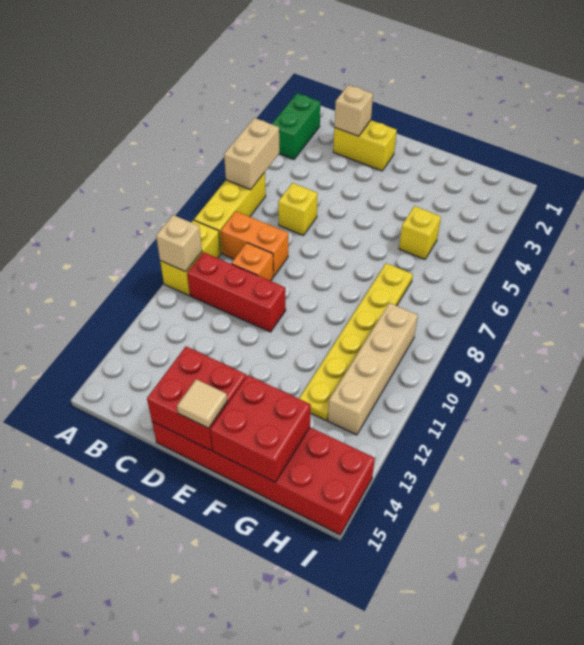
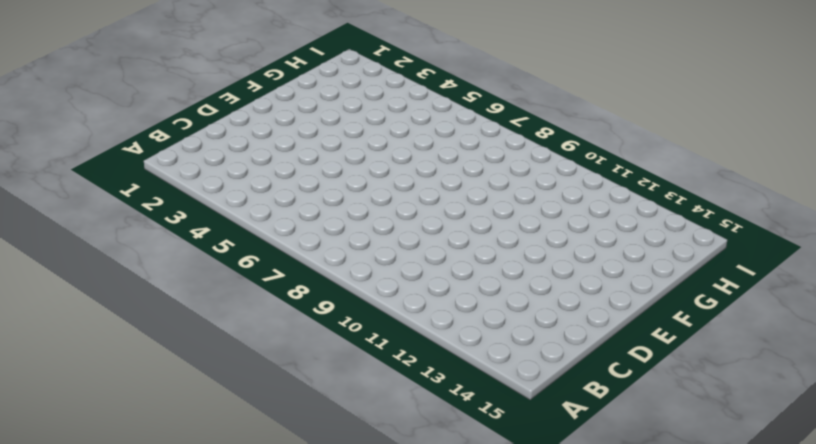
none -> green 1x2 brick [272,93,320,159]
none -> yellow 1x3 brick [194,172,266,253]
none -> yellow 1x2 brick [160,220,221,295]

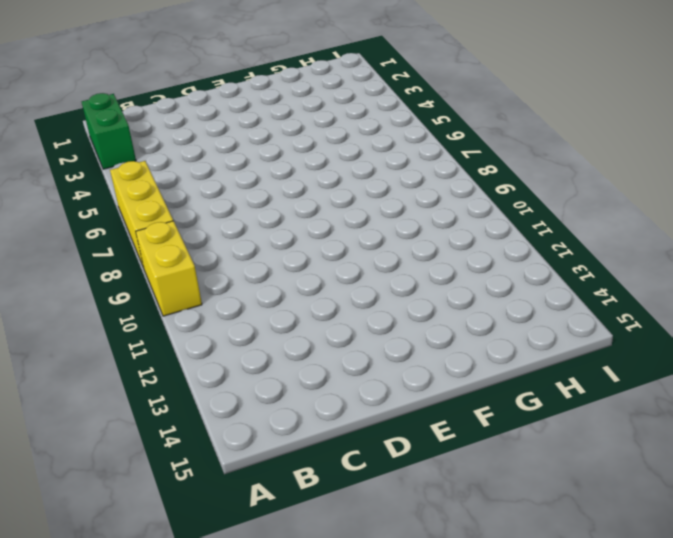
none -> orange 1x2 brick [221,211,288,276]
none -> red 1x3 brick [187,252,286,332]
none -> yellow 1x2 brick [333,120,397,171]

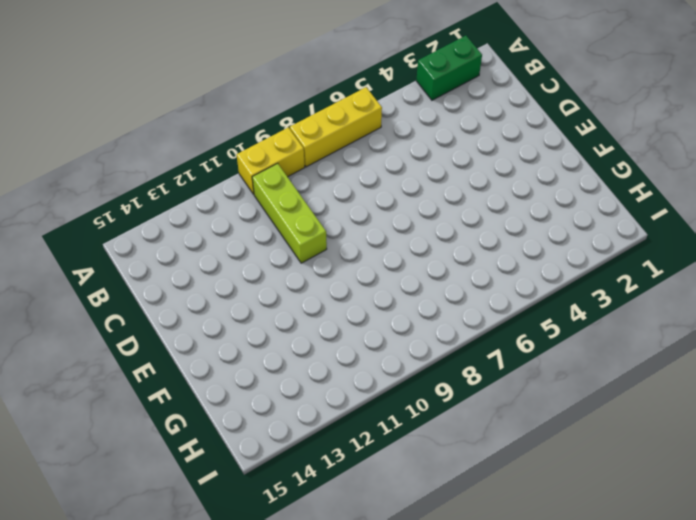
lime 1x3 brick [252,163,327,263] -> red 1x3 brick [187,252,286,332]
none -> orange 1x2 brick [221,211,288,276]
none -> yellow 1x2 brick [333,120,397,171]
none -> yellow 1x1 brick [278,183,318,236]

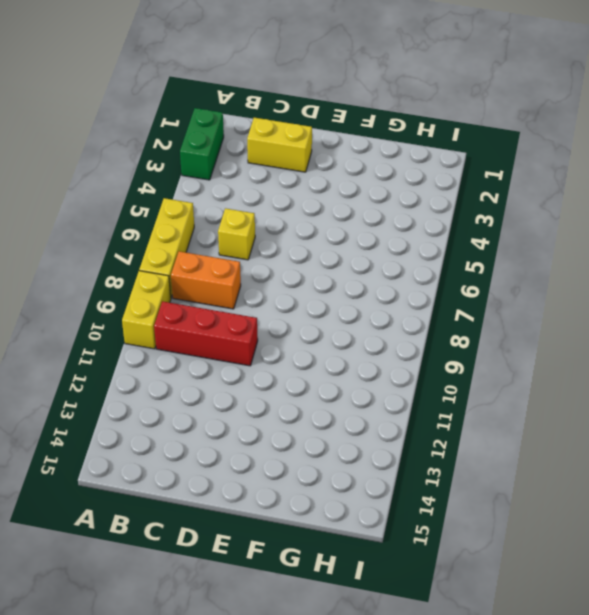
none -> orange 1x1 brick [231,243,273,281]
none -> red 2x6 brick [152,422,375,535]
none -> yellow 1x1 brick [399,206,441,259]

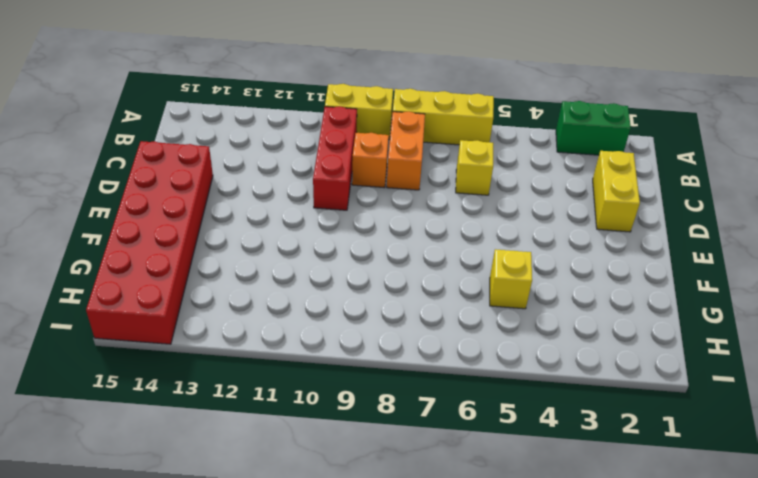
none -> yellow 1x6 plate [299,263,413,420]
none -> tan 1x4 brick [328,303,418,435]
none -> tan 1x2 brick [224,118,279,190]

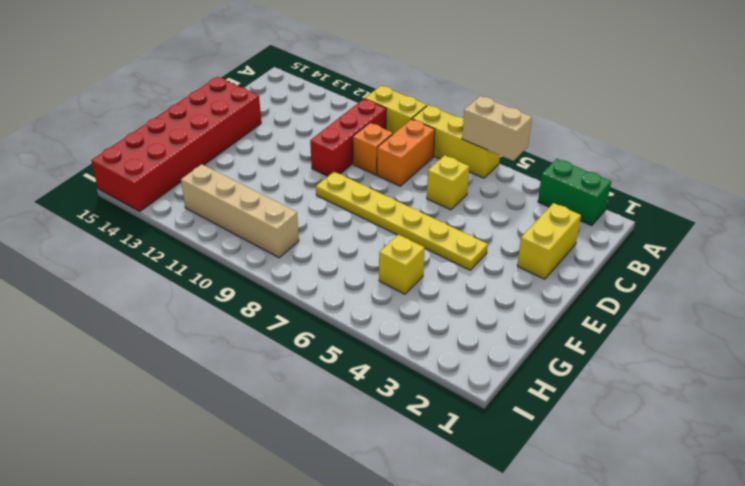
yellow 1x6 plate [316,172,488,270] -> yellow 1x6 plate moved to [299,263,413,420]
none -> tan 1x1 brick [156,215,202,272]
none -> tan 1x1 brick [334,85,373,136]
none -> red 2x2 brick [147,347,246,451]

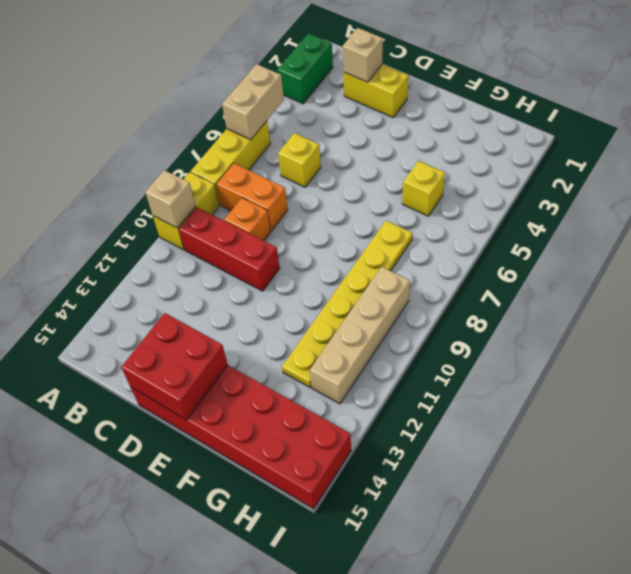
none -> red 2x2 brick [210,375,311,482]
none -> tan 1x1 tile [177,379,227,428]

